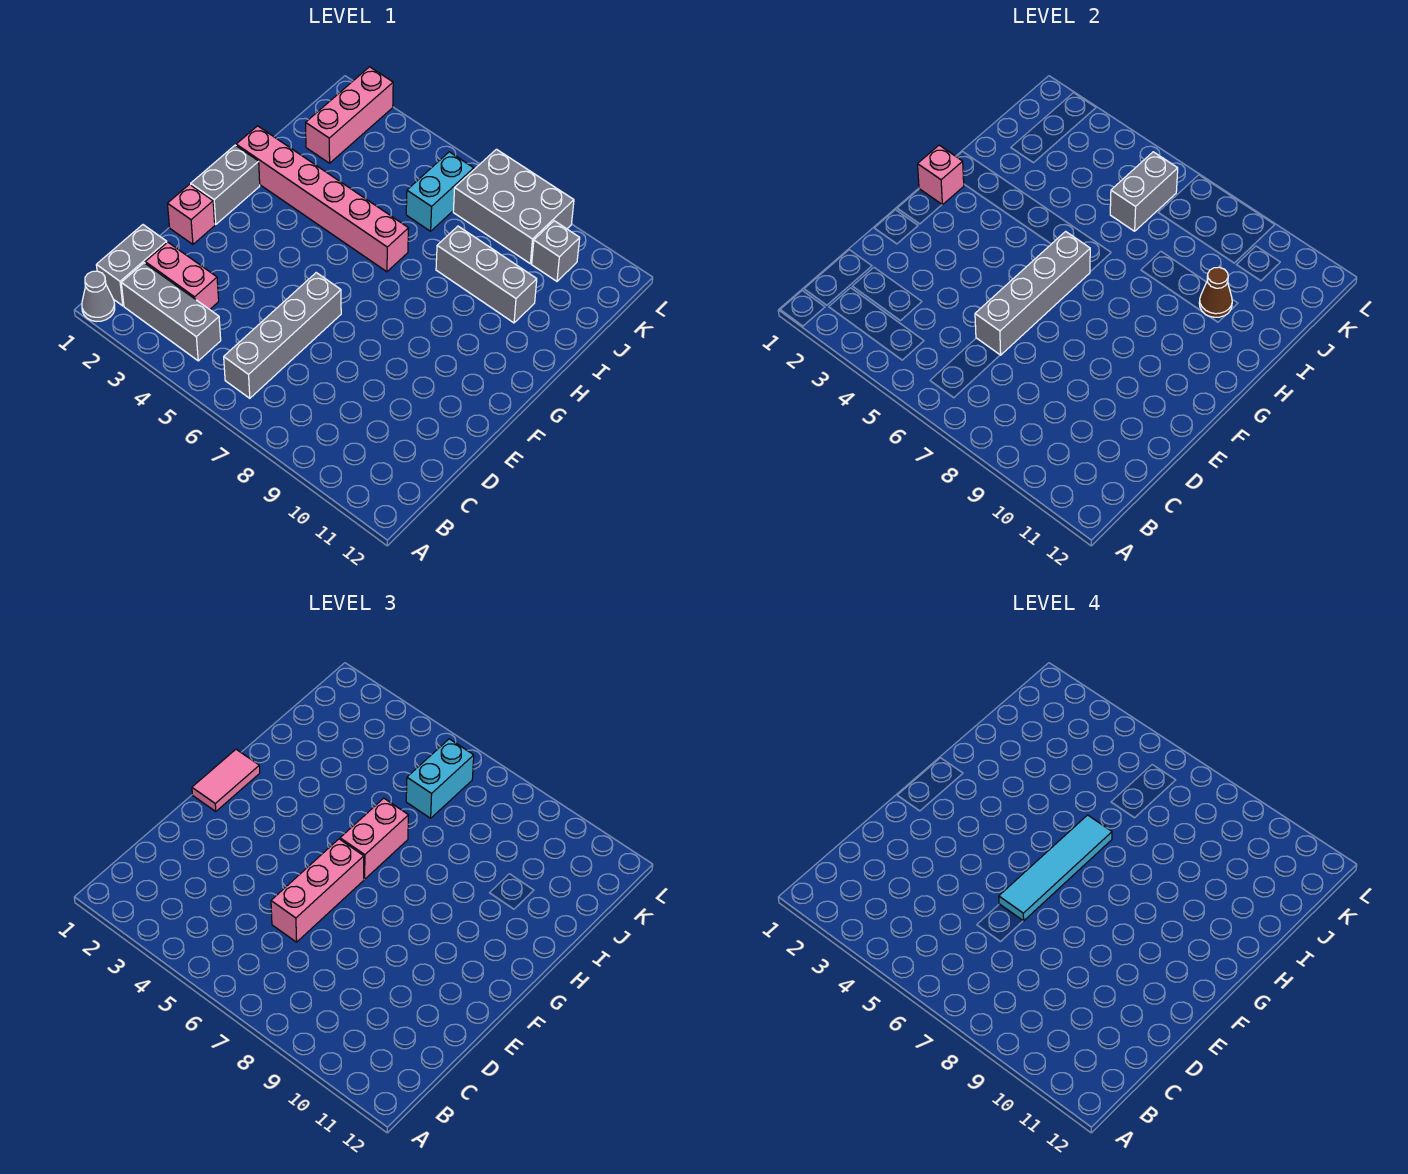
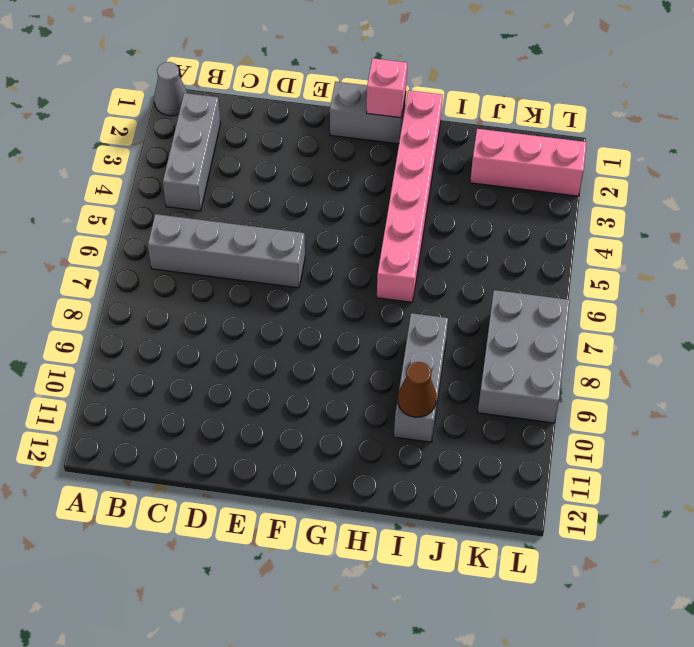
none -> grey 1x2 brick [96,225,167,306]
none -> pink 1x2 brick [145,242,219,309]
none -> pink 1x1 brick [167,184,215,244]

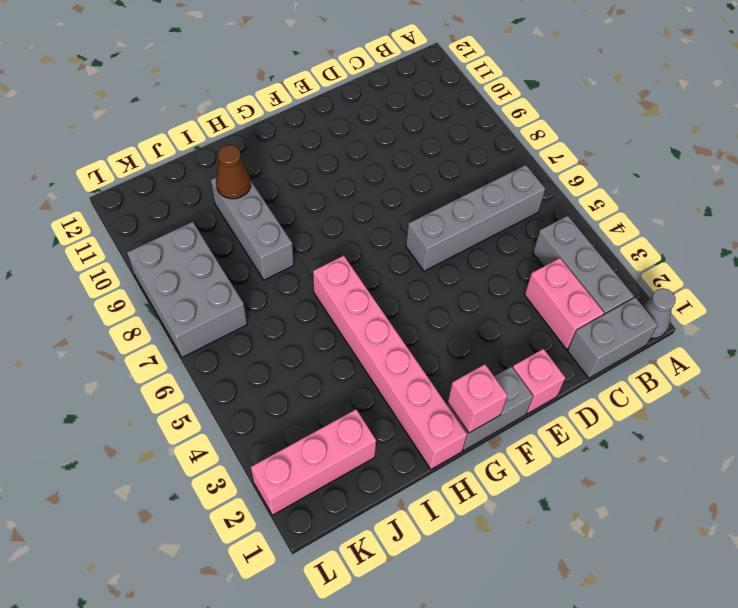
none -> cyan 1x2 brick [406,152,474,231]
none -> grey 1x1 brick [532,221,580,281]
none -> grey 1x4 brick [975,231,1090,355]

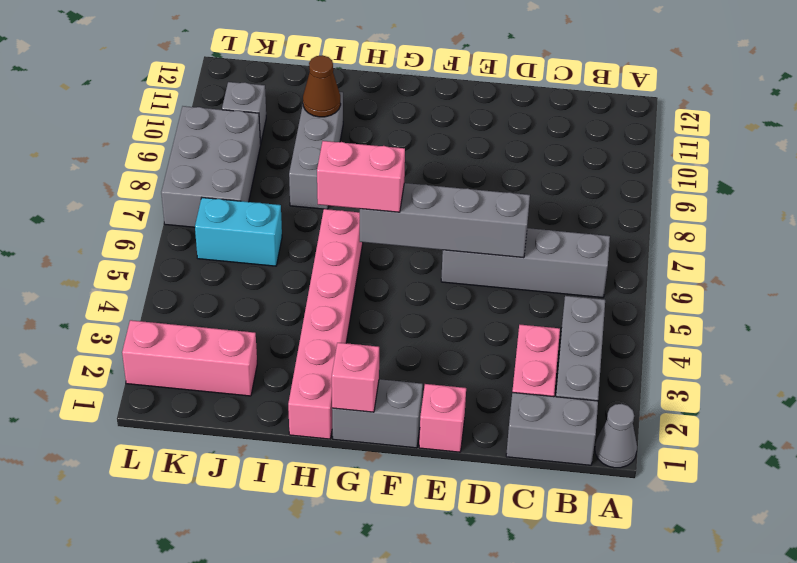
none -> grey 1x2 brick [1110,152,1178,231]
none -> pink 1x3 brick [271,839,364,942]
none -> pink 1x2 tile [192,749,260,812]

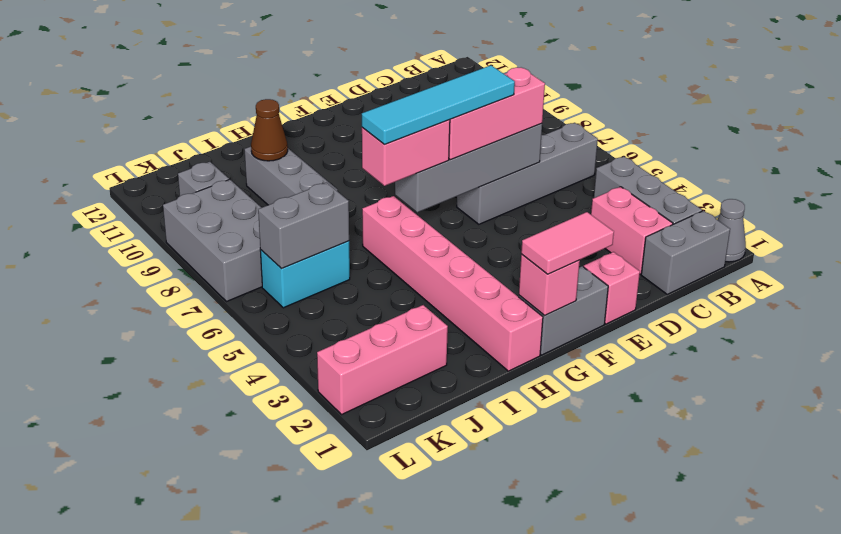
none -> cyan 1x2 brick [406,739,474,818]

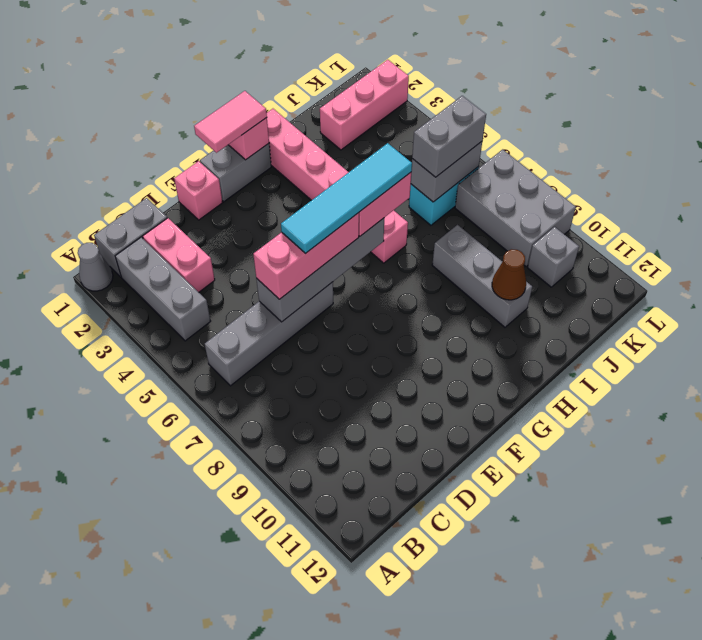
grey 1x2 brick [412,96,486,177] -> cyan 1x2 brick [406,739,474,818]

